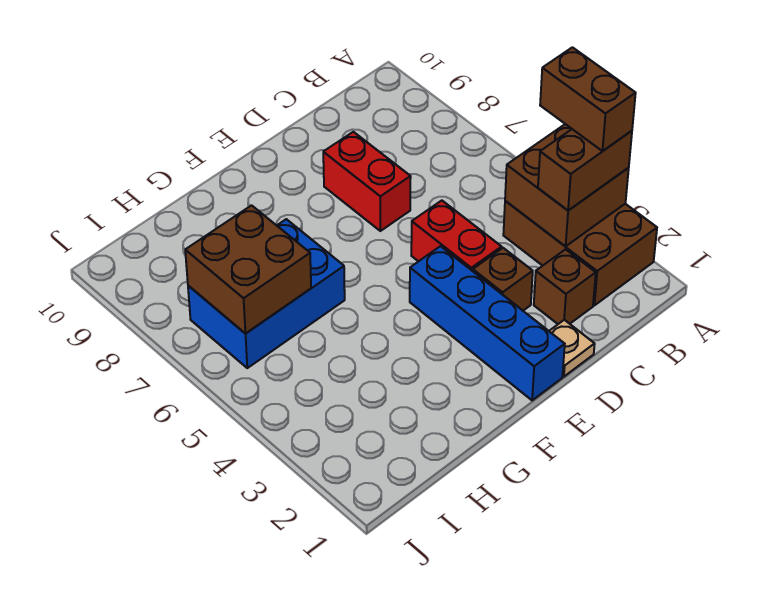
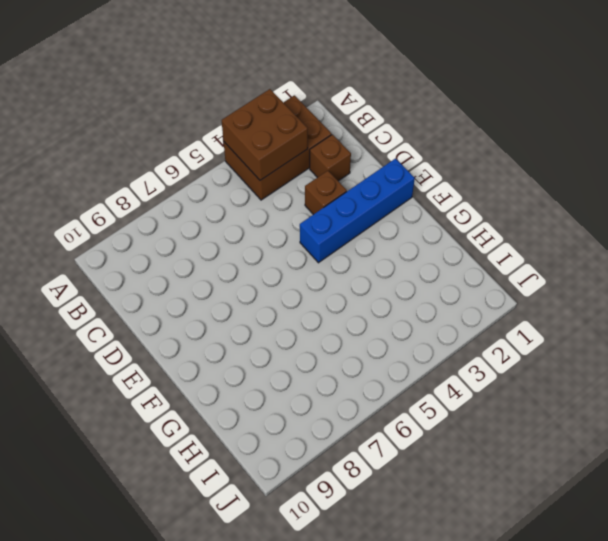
none -> tan 1x1 plate [549,320,595,377]
none -> red 1x2 brick [411,201,502,271]
none -> red 1x2 brick [323,132,411,231]

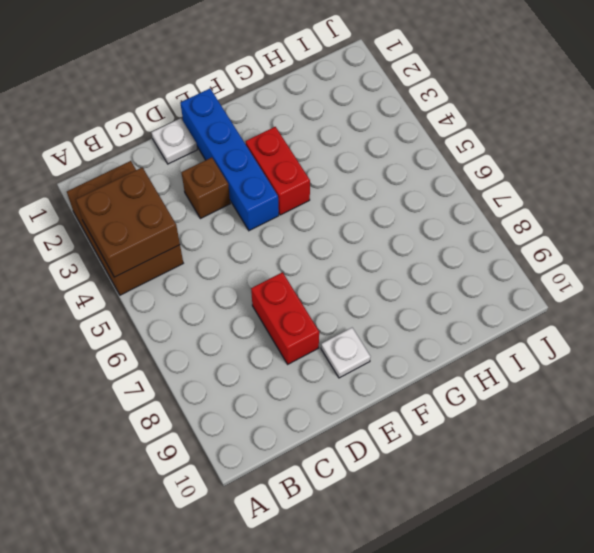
white 1x1 plate [151,118,197,164] -> tan 1x1 plate [549,320,595,377]
white 1x1 plate [321,328,370,378] -> none
red 1x2 brick [246,127,310,215] -> red 1x2 brick moved to [411,201,502,271]
none -> brown 1x1 brick [534,249,596,324]
none -> blue 2x3 brick [188,219,345,368]
none -> brown 2x2 brick [185,205,311,333]

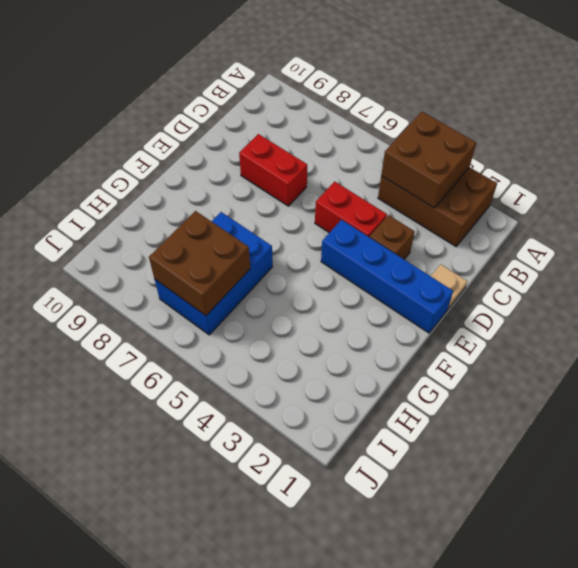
none -> brown 1x1 brick [534,249,596,324]
none -> brown 1x2 brick [538,129,632,210]
none -> brown 1x2 brick [540,47,636,151]

